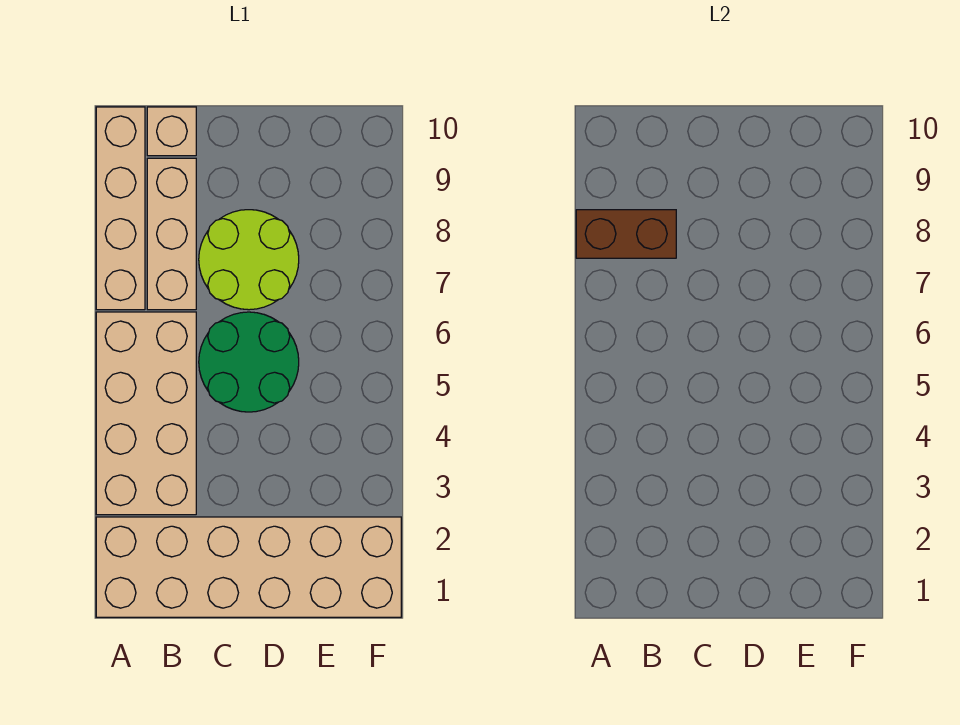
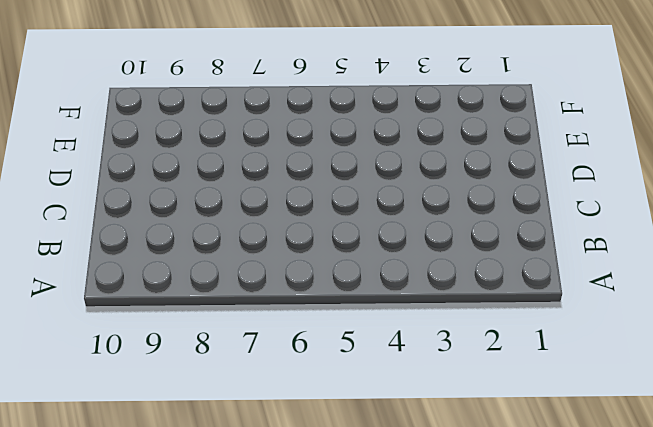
none -> tan 2x6 brick [96,517,401,617]
none -> tan 2x4 brick [96,312,196,515]

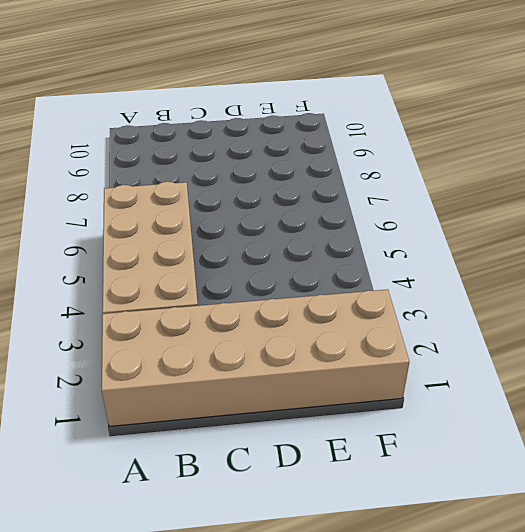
none -> tan 1x4 brick [96,107,145,310]
none -> tan 1x3 brick [147,158,196,310]

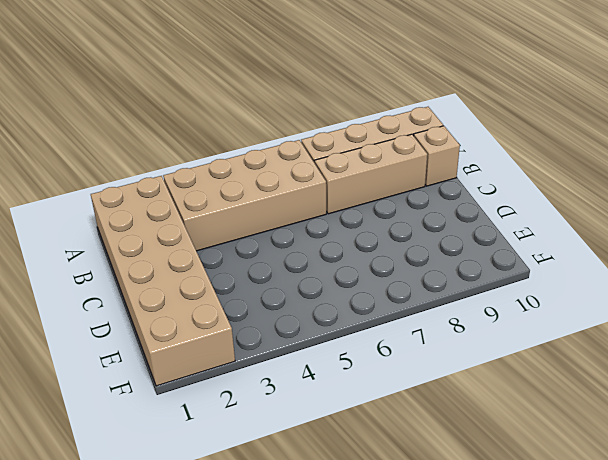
none -> green 2x2 round brick [199,312,299,412]
none -> lime 2x2 round brick [199,210,299,310]

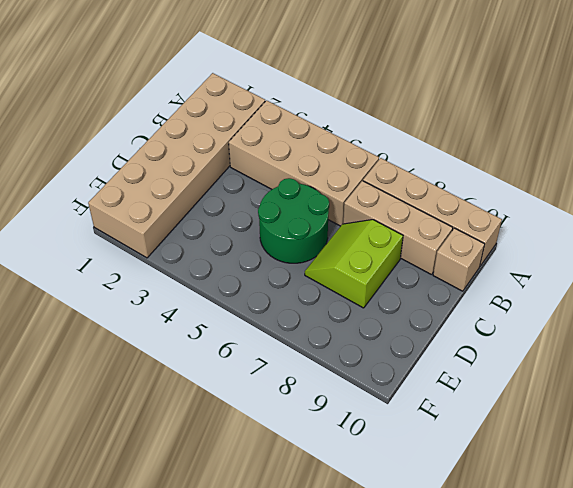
lime 2x2 slope [305,220,403,308] -> lime 2x2 round brick [199,210,299,310]
none -> brown 1x2 brick [576,210,676,258]

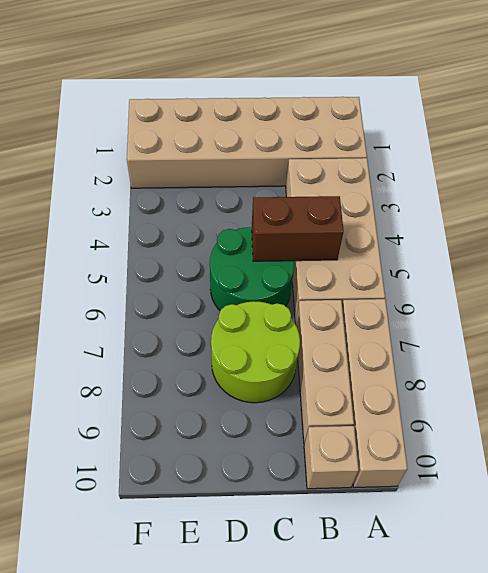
brown 1x2 brick [252,196,344,261] -> brown 1x2 brick moved to [576,210,676,258]

